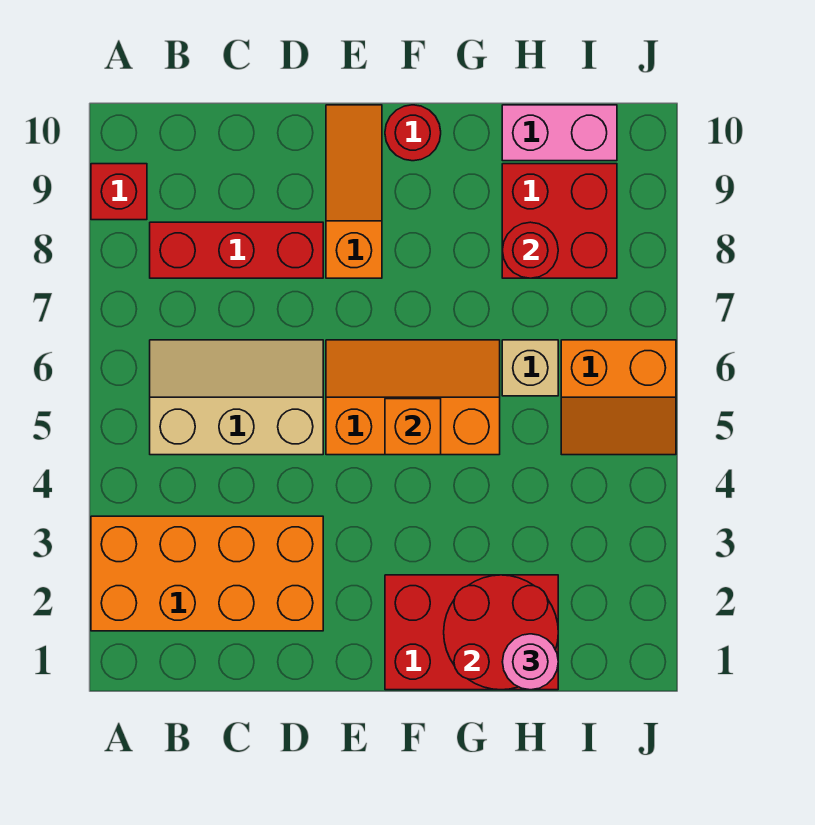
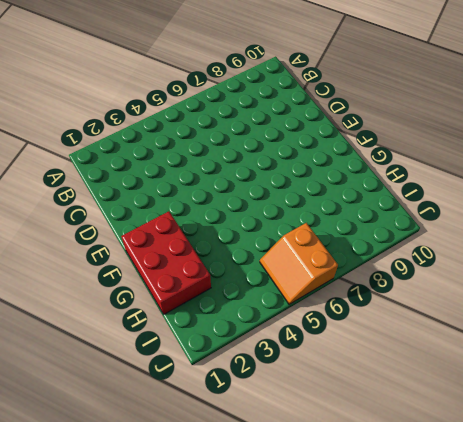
none -> orange 2x4 brick [91,516,323,631]
none -> red 1x1 brick [91,164,147,220]
none -> tan 2x3 slope [150,340,323,455]

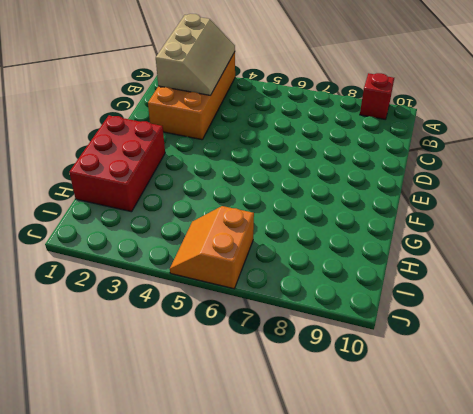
tan 2x3 slope [156,14,235,95] -> tan 2x3 slope moved to [150,340,323,455]
none -> red 1x3 brick [150,222,323,278]
none -> orange 2x3 slope [326,340,500,455]
none -> orange 1x3 slope [326,105,382,278]

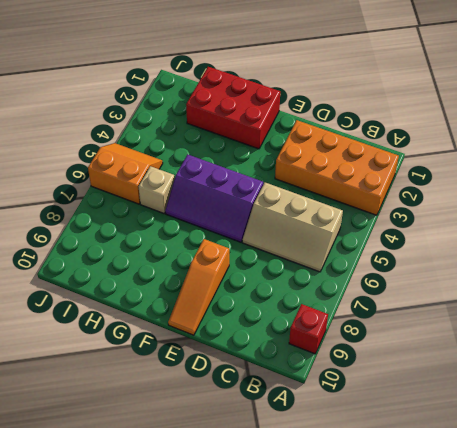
purple 2x3 slope [165,155,263,242] -> orange 2x3 slope [326,340,500,455]
none -> red 1x3 brick [150,222,323,278]
none -> red 1x1 round brick [385,105,441,161]
none -> red 2x2 brick [502,164,617,278]

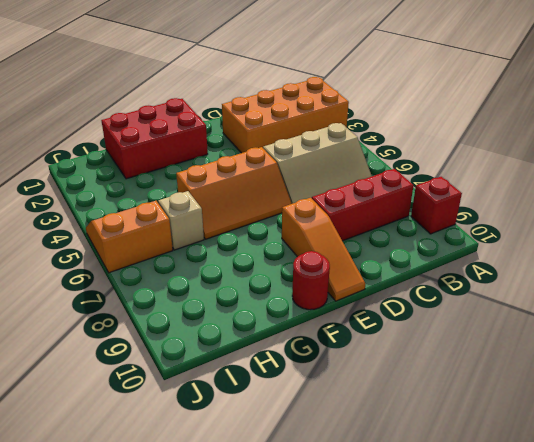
none -> red 2x2 brick [502,164,617,278]
none -> pink 1x2 brick [502,105,617,161]
none -> orange 1x1 brick [385,399,441,455]

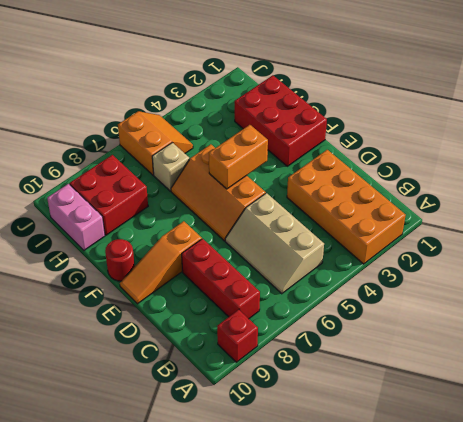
orange 1x2 brick [209,125,268,189] -> orange 1x1 brick [385,399,441,455]
none -> red 2x2 round brick [444,575,558,690]
none -> red 1x1 round brick [502,222,558,278]
none -> pink 1x1 round brick [502,634,558,690]

